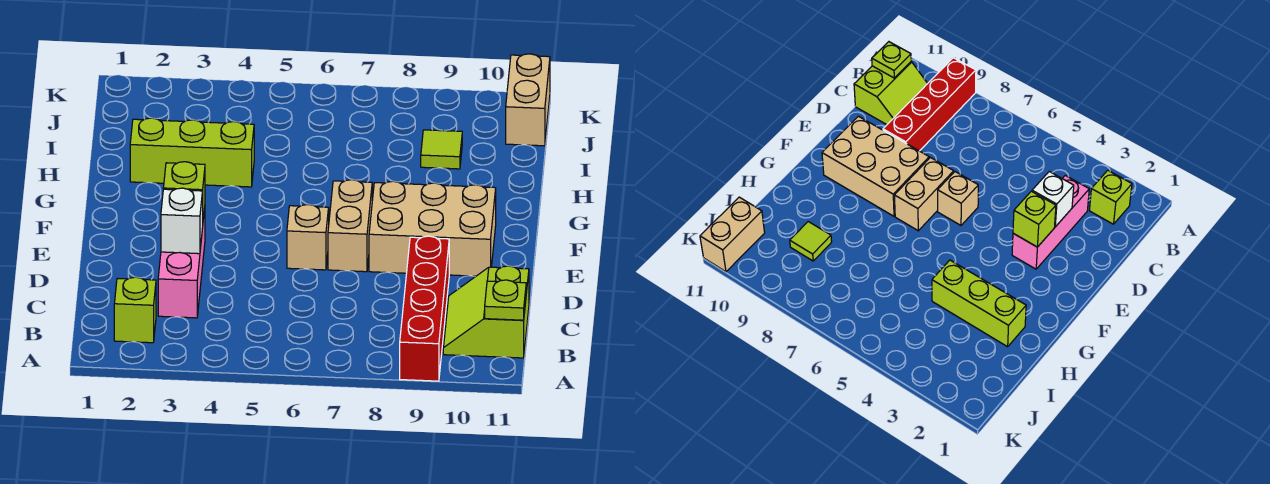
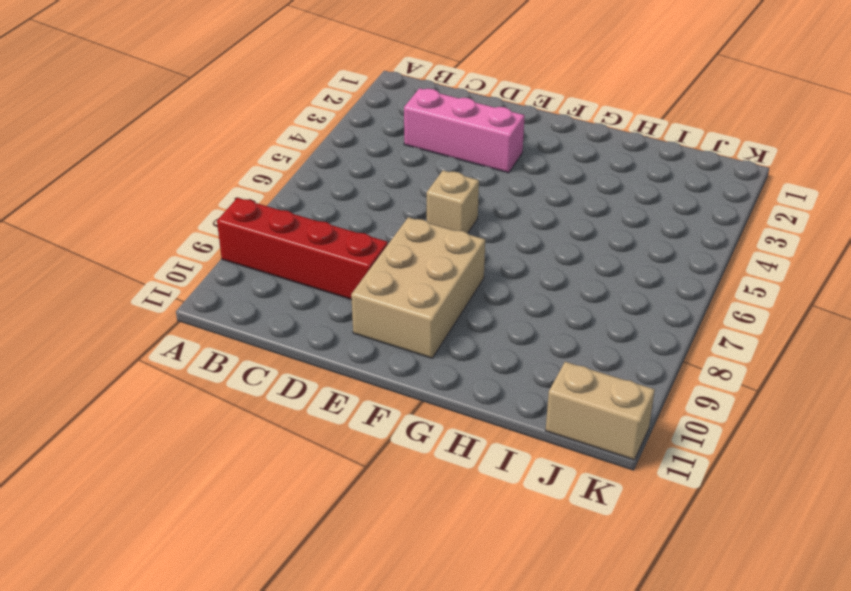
none -> lime 1x1 brick [114,277,156,343]
none -> lime 2x2 slope [443,266,529,358]
none -> tan 1x2 brick [328,180,372,272]

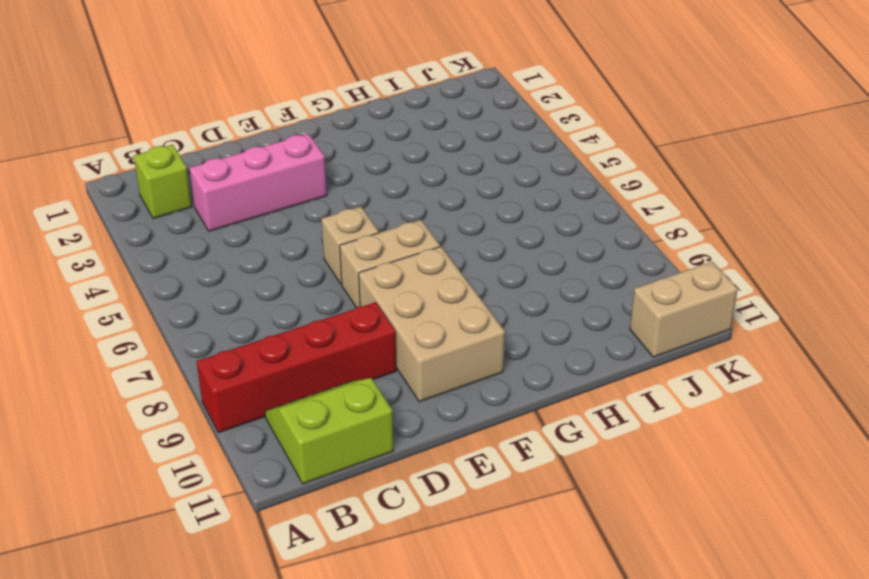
none -> lime 1x3 brick [130,118,254,187]
none -> lime 1x1 tile [421,130,462,169]
none -> lime 1x1 plate [485,280,526,320]

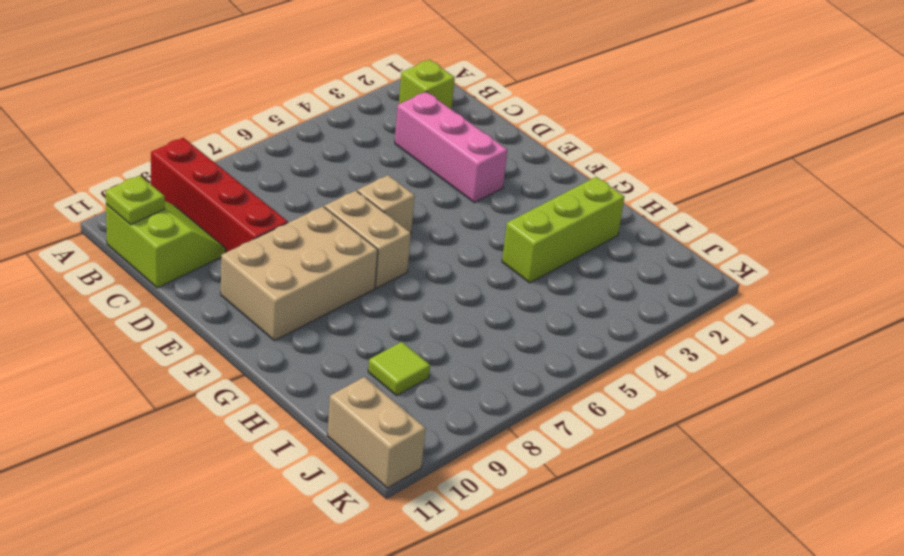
none -> white 1x1 brick [161,188,203,254]
none -> lime 1x1 brick [163,162,205,218]

